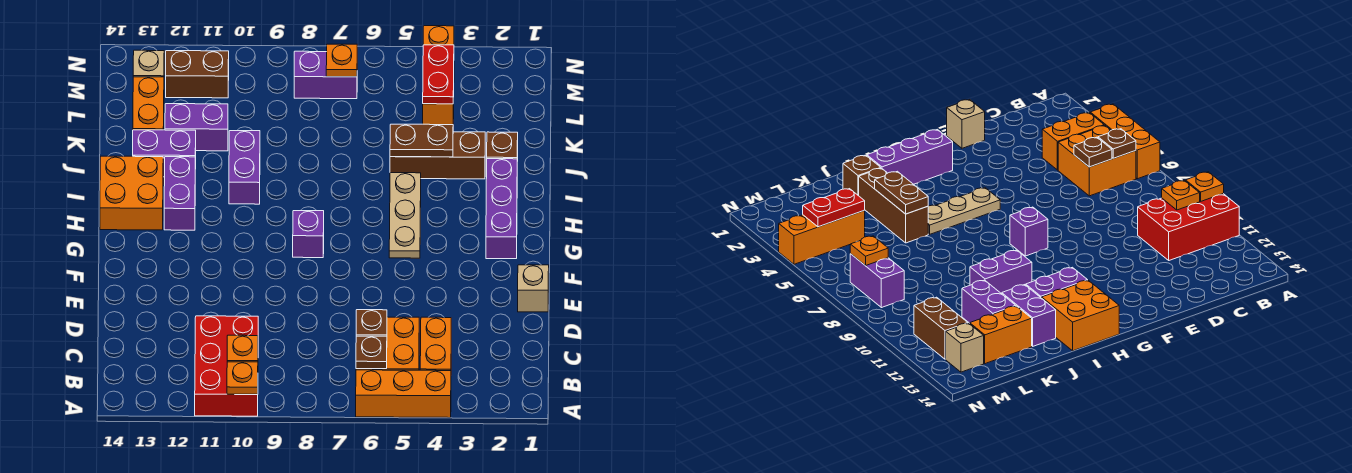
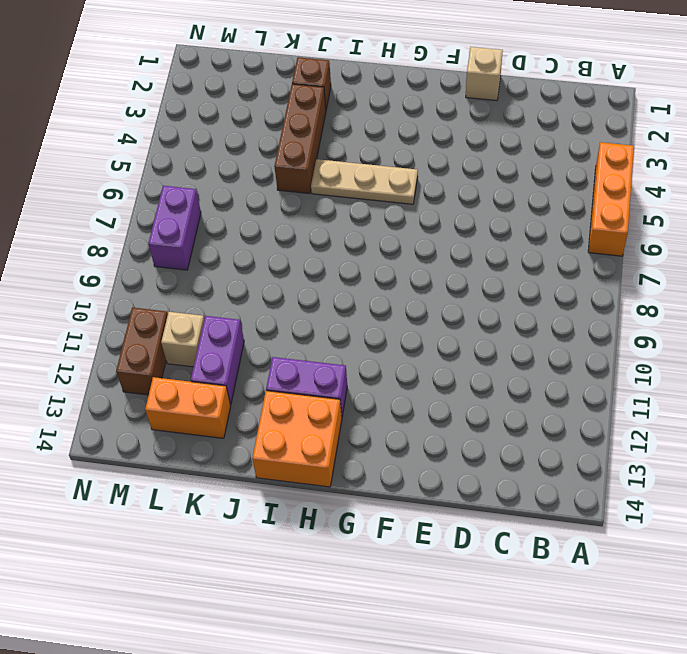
tan 1x1 brick [161,312,204,367] -> tan 1x1 brick moved to [133,50,164,77]
none -> red 2x3 brick [195,316,258,416]
none -> orange 1x2 brick [420,317,451,371]
none -> orange 2x2 brick [356,317,419,370]

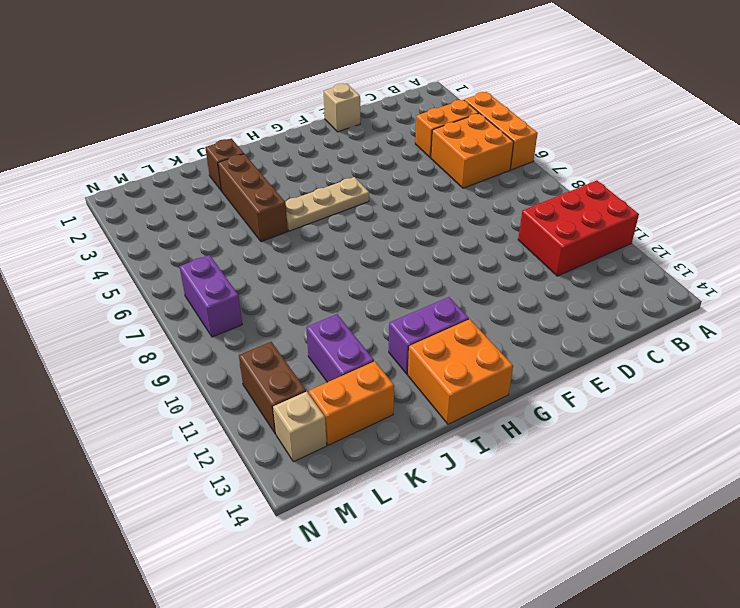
none -> purple 1x3 brick [486,159,517,259]
none -> purple 1x1 brick [293,211,324,258]
none -> purple 1x2 brick [229,131,260,204]

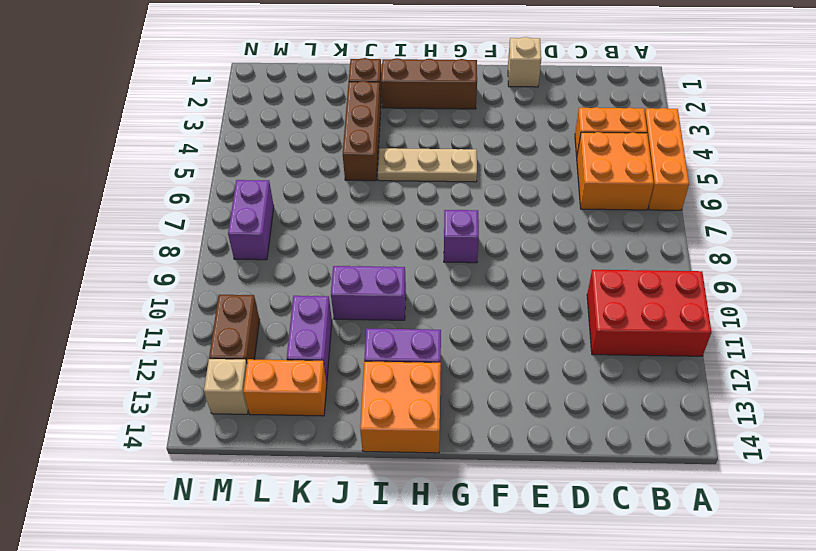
brown 1x3 brick [381,58,477,109] -> purple 1x3 brick [486,159,517,259]
none -> purple 1x2 brick [133,130,196,177]
none -> orange 1x3 brick [423,26,454,125]
none -> orange 1x1 plate [227,362,258,394]

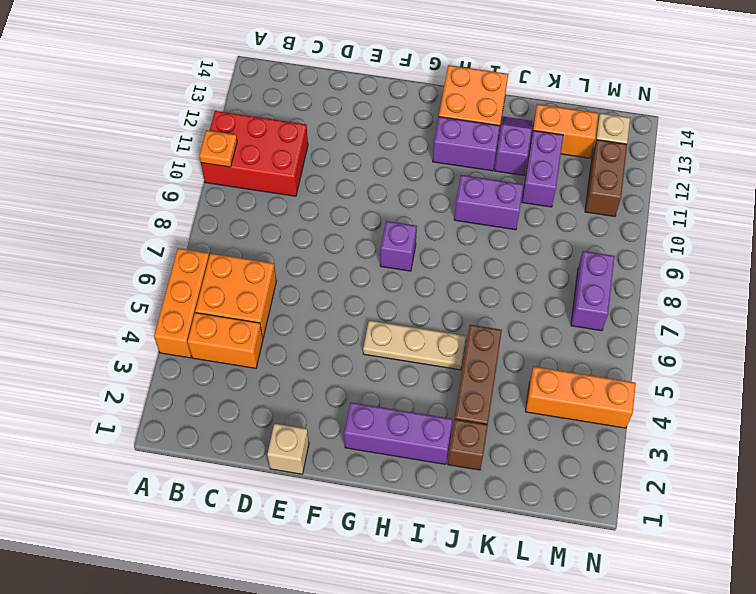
purple 1x2 slope [495,117,533,175] -> purple 1x2 brick [133,130,196,177]
none -> brown 1x1 plate [356,336,387,369]
none -> orange 1x1 plate [227,335,258,362]
none -> brown 1x1 plate [356,310,387,336]

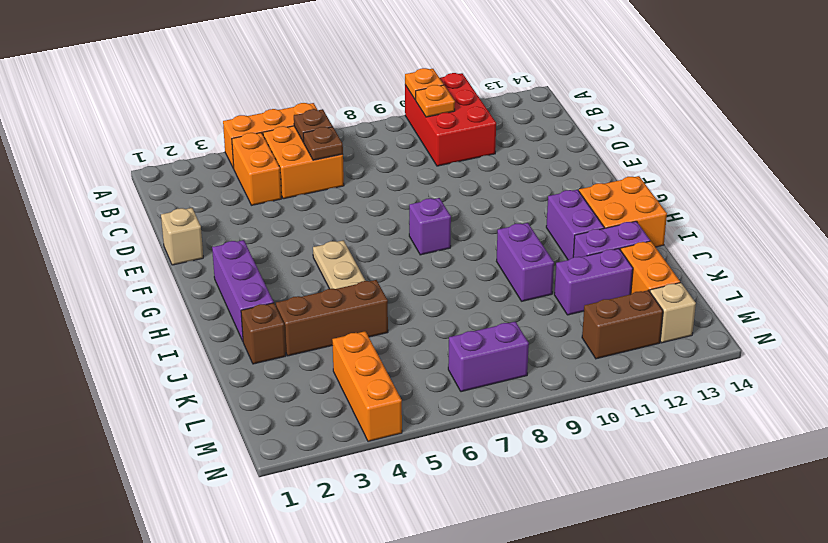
none -> brown 1x2 plate [390,124,453,157]
none -> red 1x2 plate [423,45,454,104]
none -> orange 1x1 plate [326,44,357,77]

